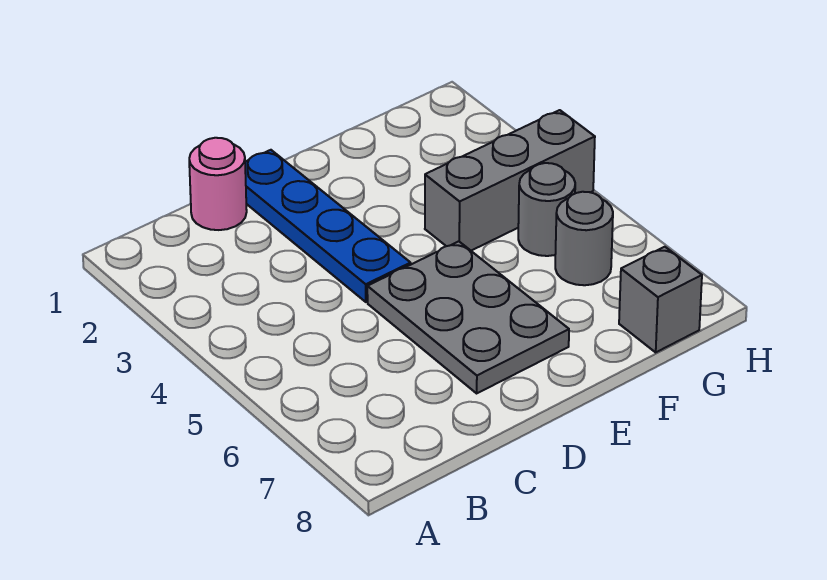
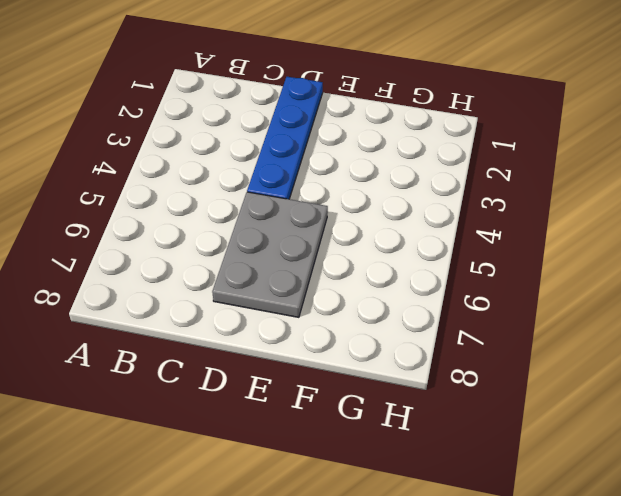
none -> pink 1x1 round brick [189,138,247,230]
none -> grey 1x3 brick [425,110,595,251]

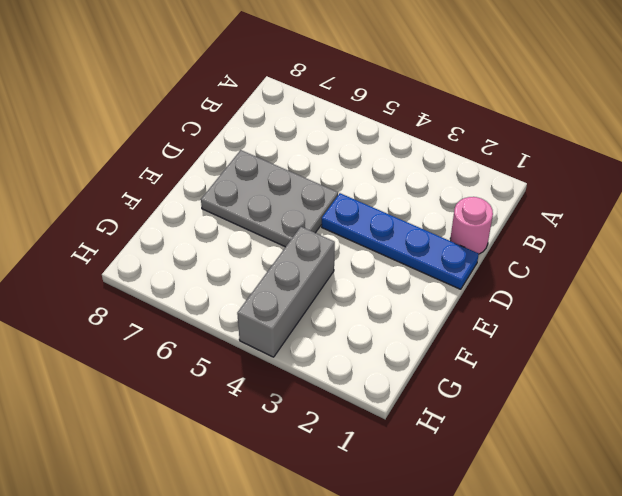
none -> grey 1x1 round brick [518,163,575,256]
none -> grey 1x1 round brick [555,192,613,285]

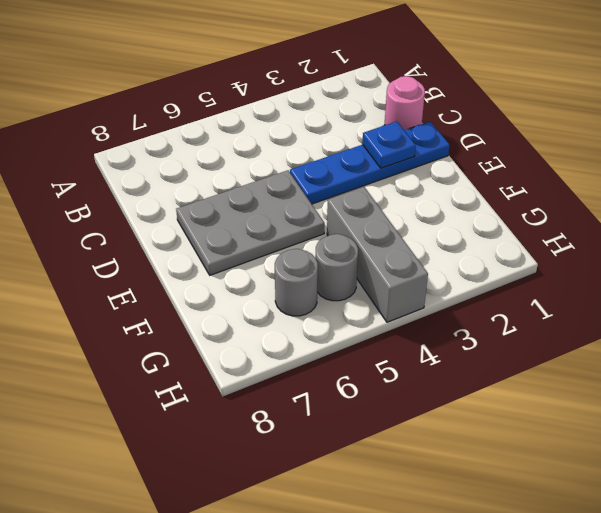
blue 1x1 plate [362,121,416,168] -> none
none -> grey 1x1 brick [619,247,702,352]

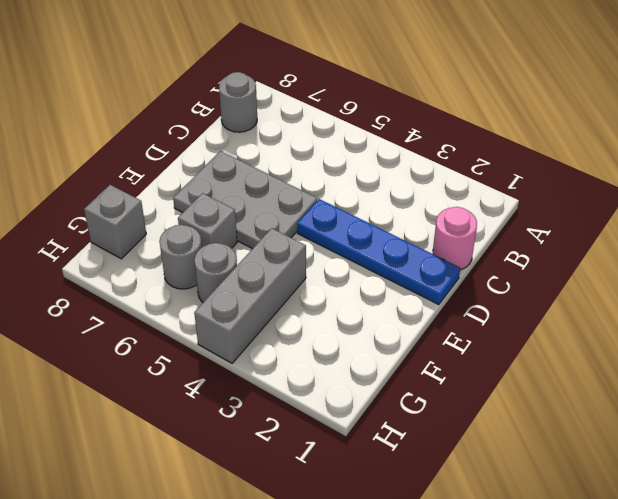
grey 1x1 round brick [219,72,257,132] -> none
grey 1x1 brick [178,193,237,248] -> none

